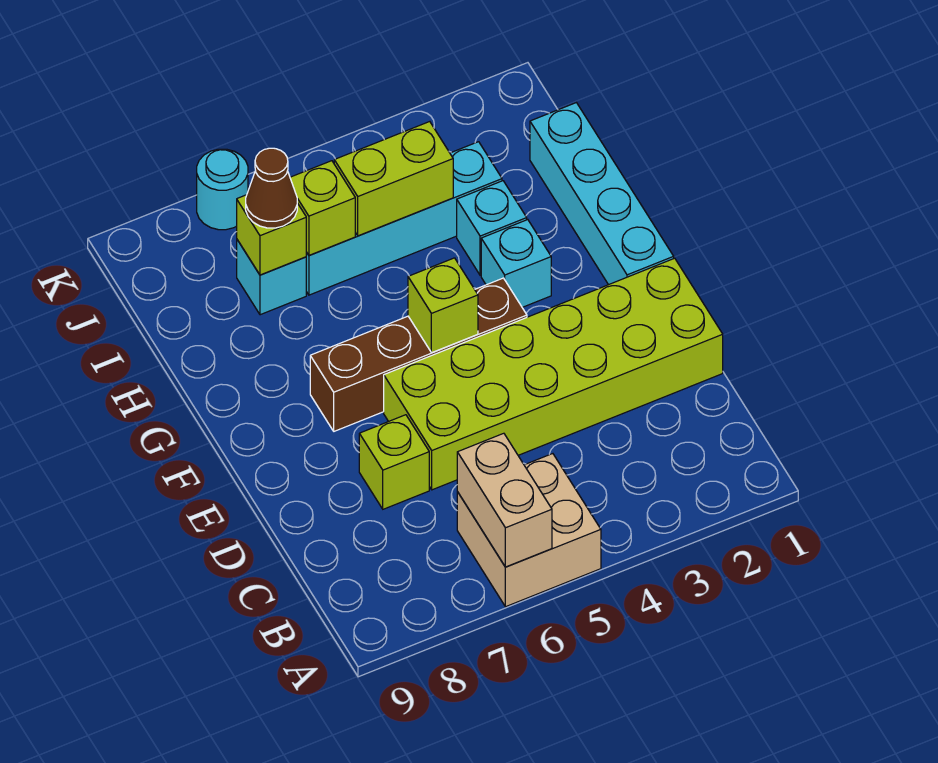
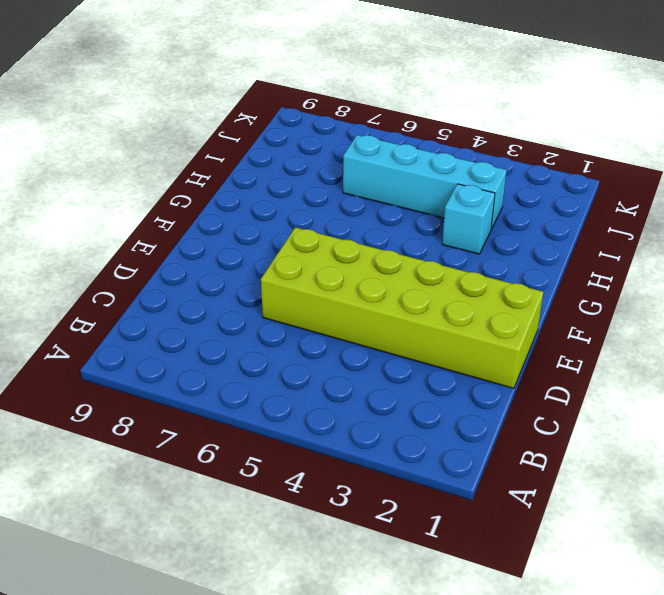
none -> tan 2x2 brick [457,454,601,607]
none -> lime 1x1 brick [359,415,429,509]
none -> cyan 1x4 brick [530,103,674,285]

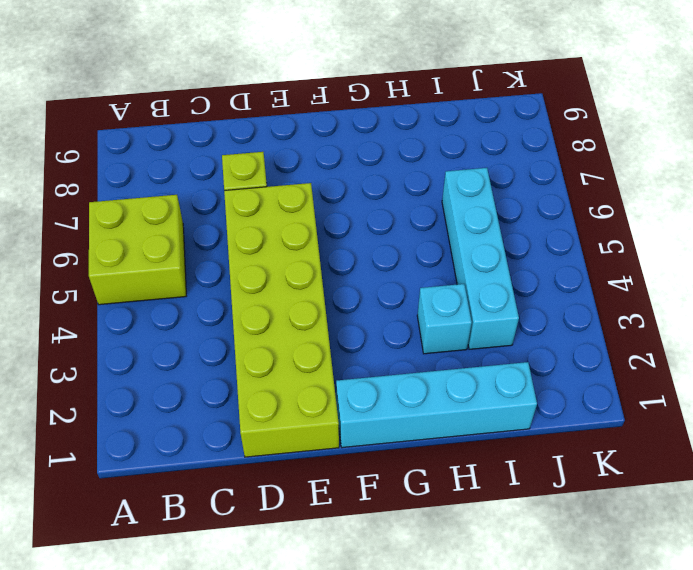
lime 2x2 brick [89,195,186,305] -> tan 2x2 brick [457,454,601,607]
none -> brown 1x4 brick [310,278,527,431]
none -> cyan 1x1 brick [481,220,551,307]
none -> cyan 1x1 brick [237,240,306,315]

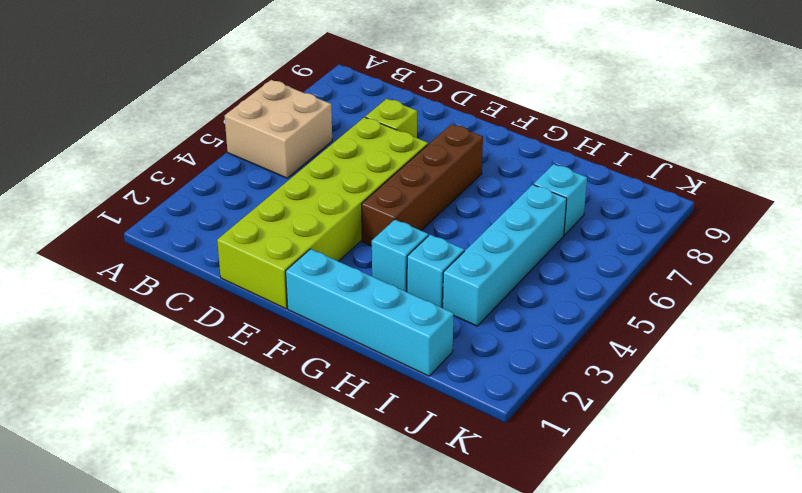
none -> cyan 1x1 round brick [197,149,248,230]
none -> tan 1x2 brick [457,433,552,567]
none -> lime 1x1 brick [408,258,478,353]

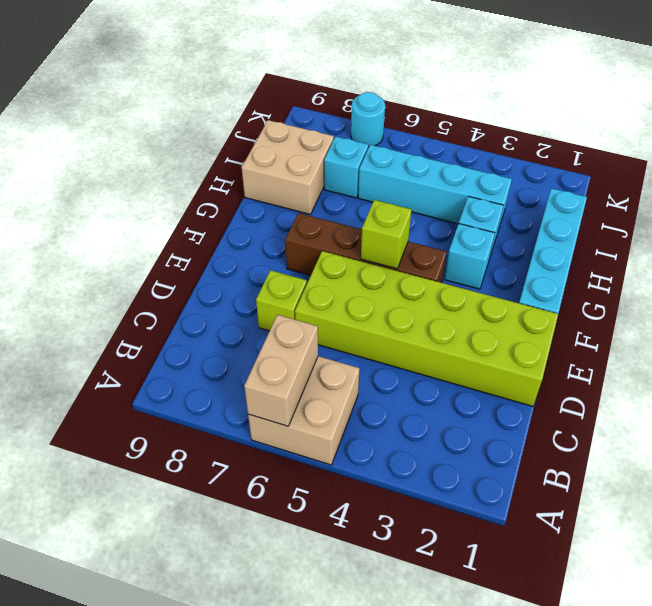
tan 2x2 brick [242,120,334,215] -> none
none -> lime 1x2 brick [334,122,453,236]
none -> lime 1x1 brick [290,161,355,255]
none -> lime 1x1 brick [237,195,306,275]

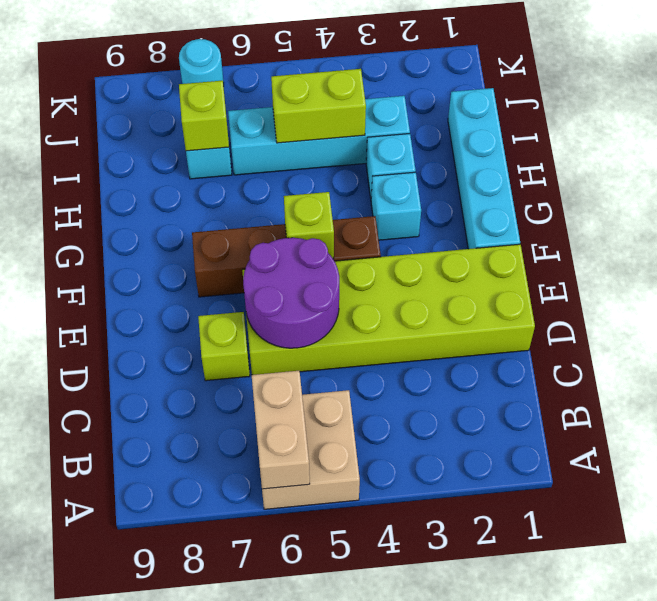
purple 2x2 round brick [243,238,339,348] -> none
none -> lime 1x1 brick [290,161,355,255]
none -> brown 1x1 cone [246,148,297,228]

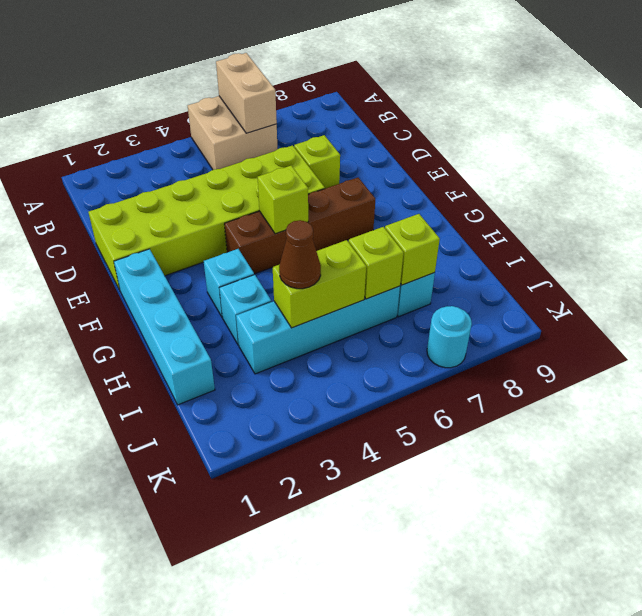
brown 1x1 cone [279,220,321,289] -> brown 1x1 cone moved to [246,148,297,228]

